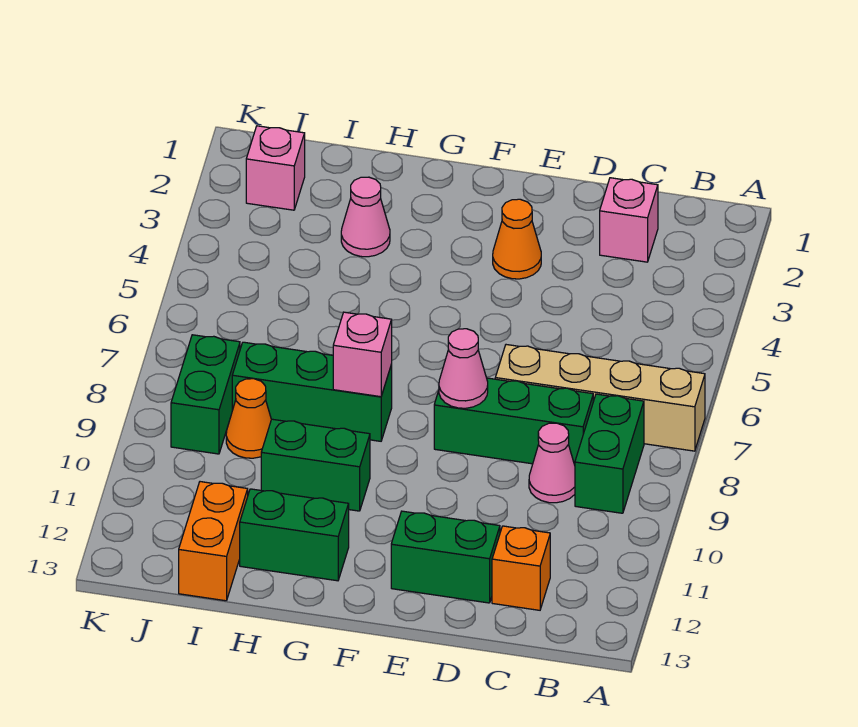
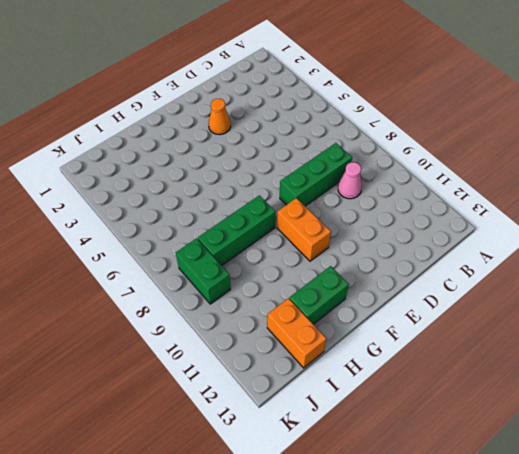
orange 1x2 brick [277,198,331,261] -> none
none -> tan 1x4 brick [495,345,705,451]
none -> green 1x2 brick [575,394,644,513]
none -> pink 1x1 brick [600,178,658,262]

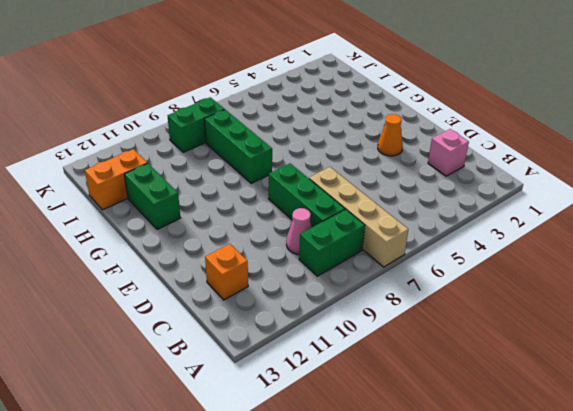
none -> green 1x2 brick [391,511,500,603]
none -> green 1x2 brick [261,419,370,511]
none -> pink 1x1 cone [341,177,390,257]

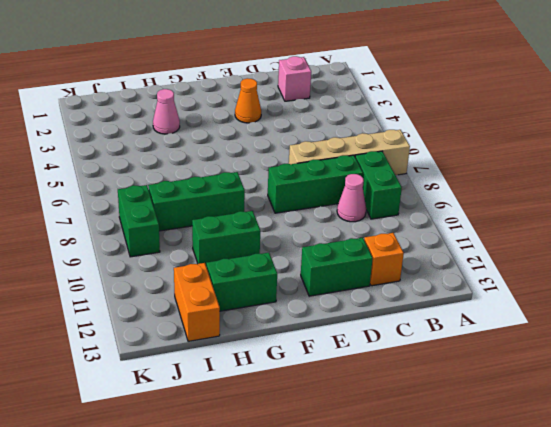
none -> orange 1x1 cone [226,379,271,458]
none -> pink 1x1 brick [246,126,305,210]
none -> pink 1x1 cone [439,329,488,408]

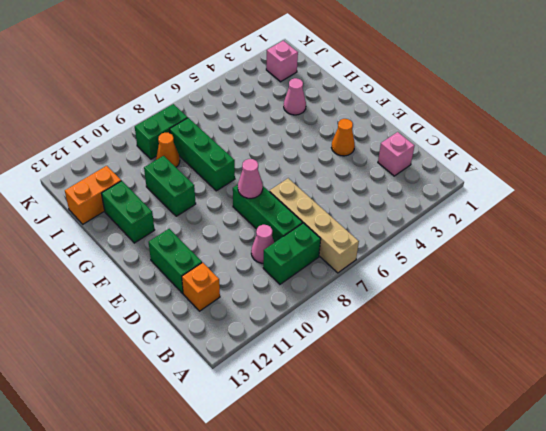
none -> pink 1x1 brick [333,312,392,397]

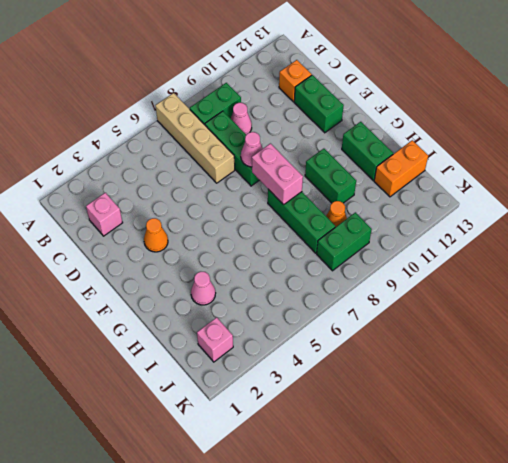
pink 1x2 brick [252,144,303,205] -> pink 1x1 brick [333,312,392,397]

